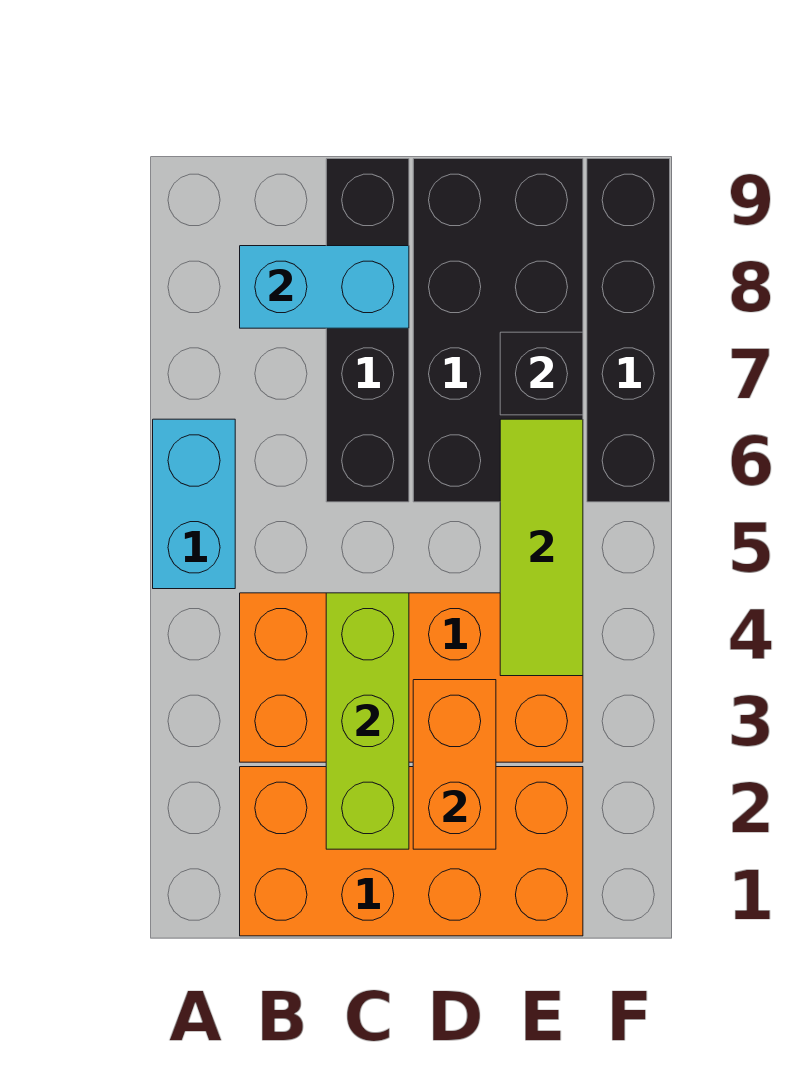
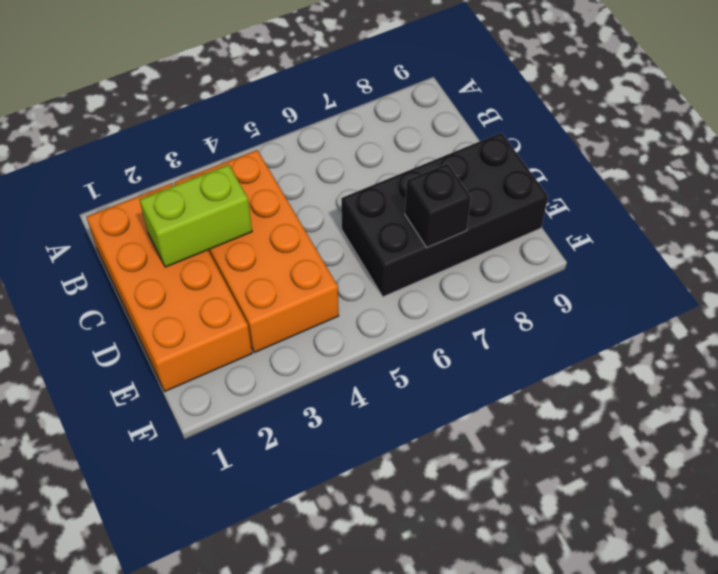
lime 1x2 brick [139,164,252,267] -> lime 1x3 brick [326,593,409,849]
none -> cyan 1x2 brick [153,419,235,589]
none -> black 1x4 brick [326,159,409,502]

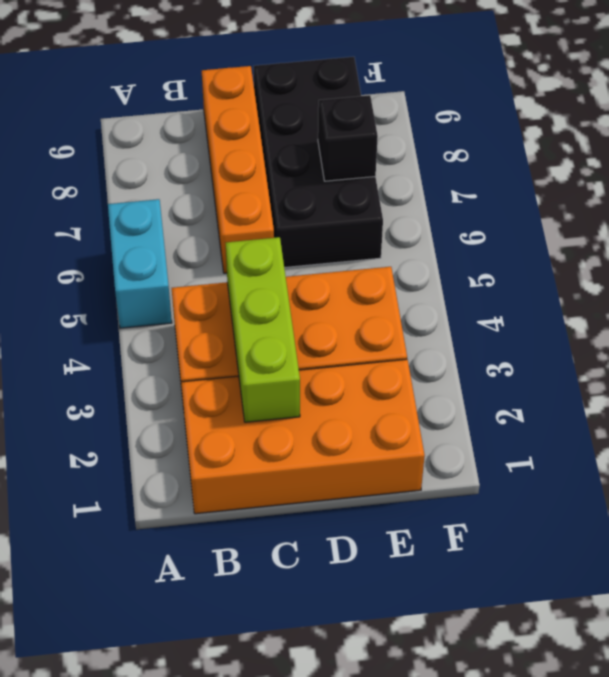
orange 1x4 brick [202,66,274,273] -> black 1x4 brick [326,159,409,502]
none -> black 1x4 brick [587,159,670,502]
none -> cyan 1x2 brick [240,246,409,328]

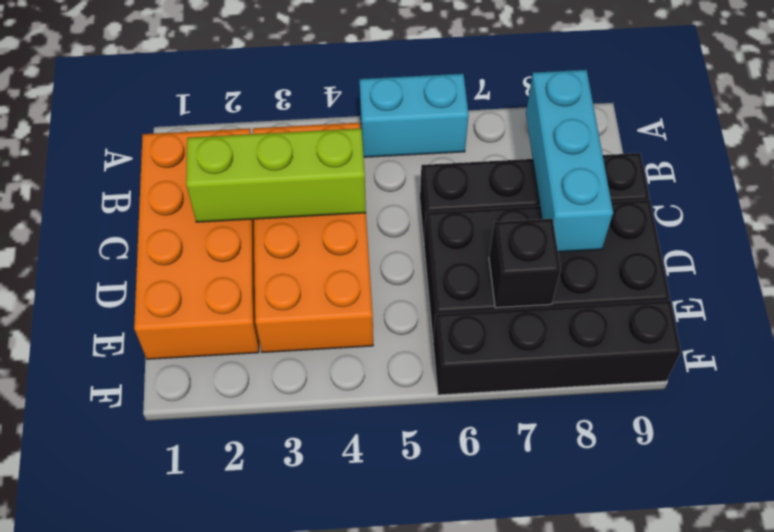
cyan 1x3 brick [526,70,613,252] -> cyan 1x2 brick [240,246,409,328]
none -> orange 1x2 brick [413,680,496,849]
none -> lime 1x3 tile [500,419,583,676]

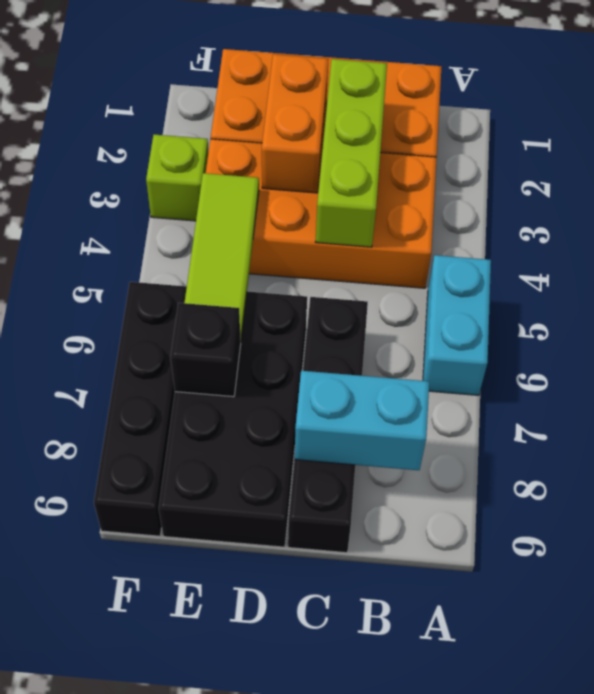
lime 1x1 brick [146,135,208,221] -> none

